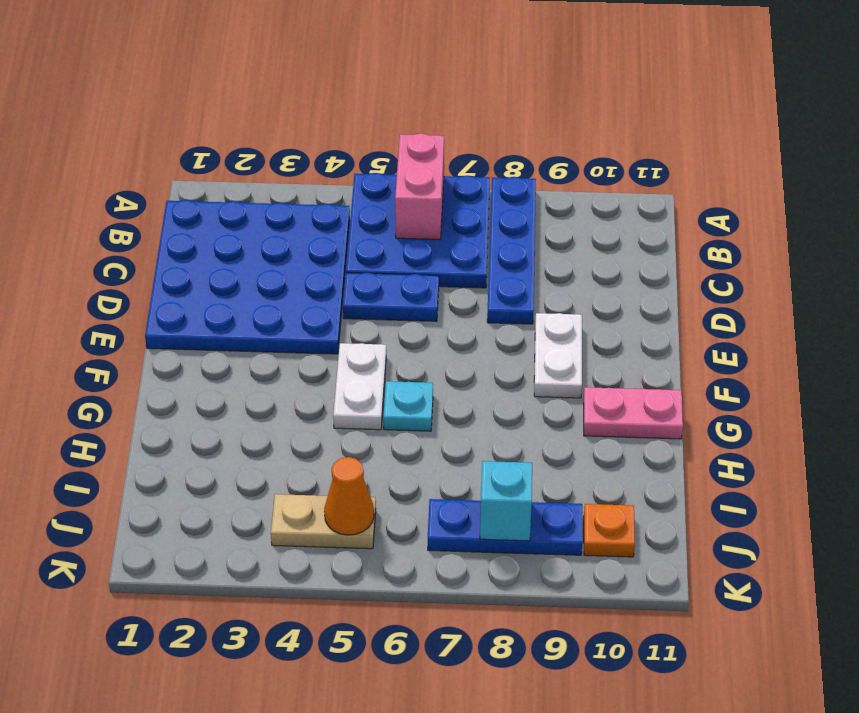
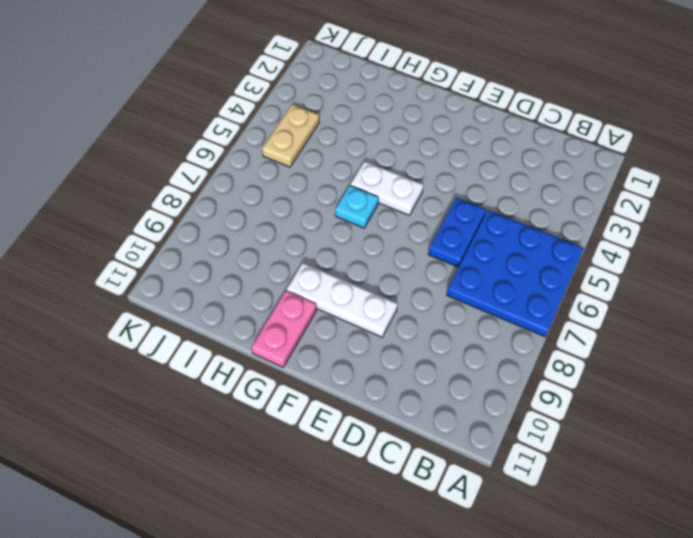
white 1x3 plate [287,263,398,337] -> white 1x2 plate [534,313,582,398]
none -> blue 1x4 plate [487,177,536,324]
none -> blue 4x4 plate [145,200,350,354]
none -> blue 1x3 plate [428,499,582,555]

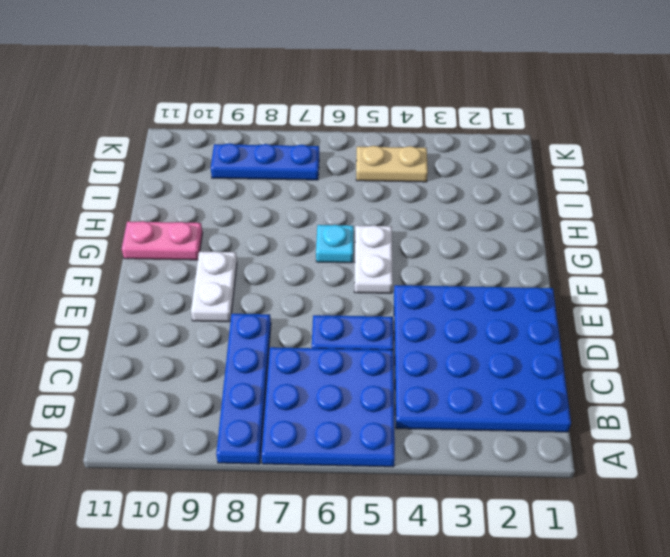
none -> orange 1x1 plate [584,504,635,557]
none -> pink 1x2 brick [395,133,444,239]
none -> orange 1x1 cone [324,457,374,535]

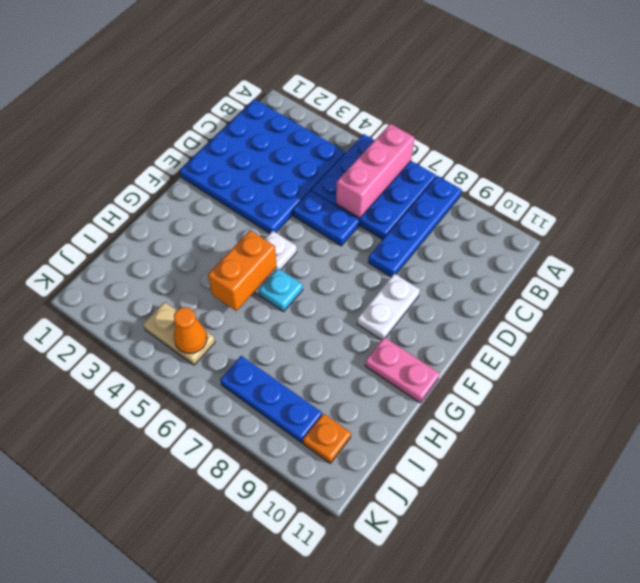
pink 1x3 brick [336,124,414,218] -> pink 1x2 brick [395,133,444,239]
orange 1x2 brick [208,230,277,311] -> none
none -> cyan 1x1 brick [480,461,532,541]

